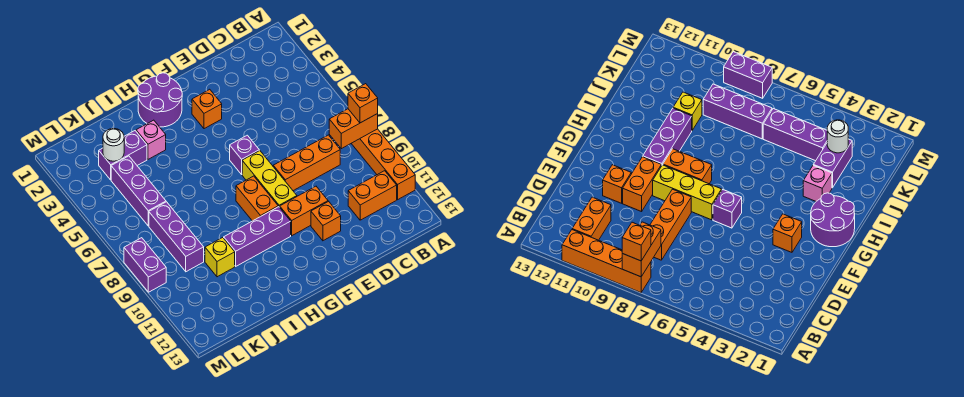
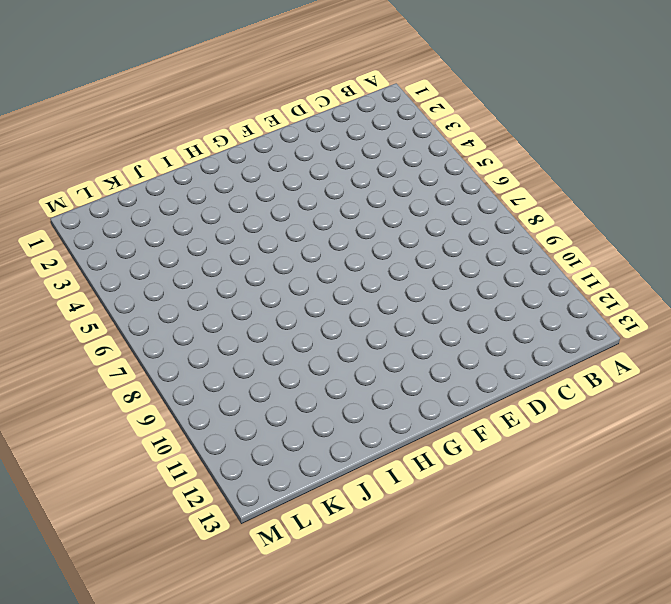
none -> orange 1x4 brick [351,129,415,200]
none -> orange 1x2 brick [348,171,397,220]
none -> orange 1x3 brick [273,135,340,191]

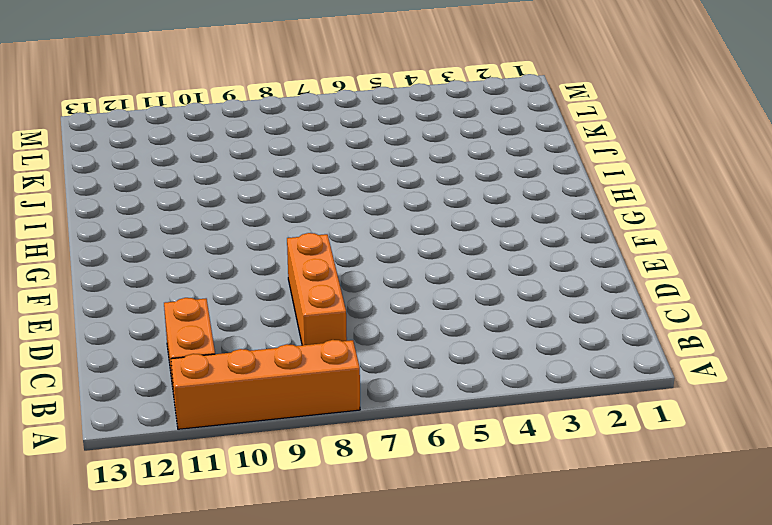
none -> orange 1x2 brick [280,186,328,236]
none -> orange 1x1 brick [311,201,341,241]
none -> orange 1x1 brick [192,89,222,129]

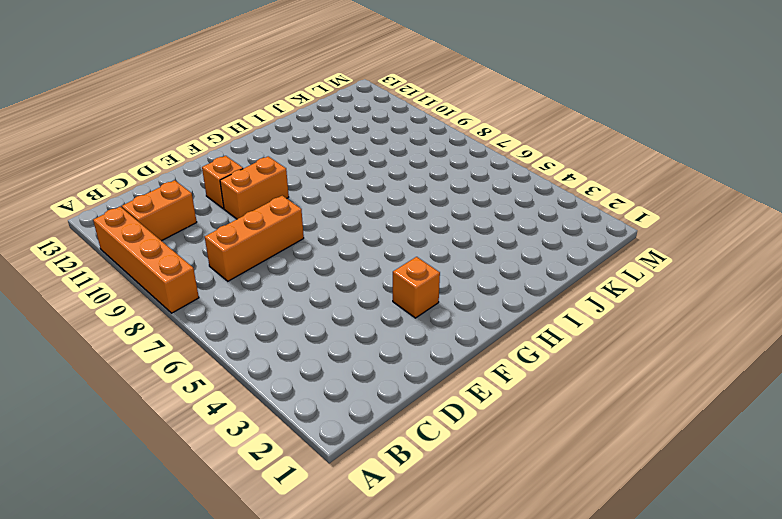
none -> purple 1x1 brick [230,135,259,174]
none -> yellow 1x3 brick [242,151,297,207]
none -> purple 2x2 round brick [138,73,182,127]

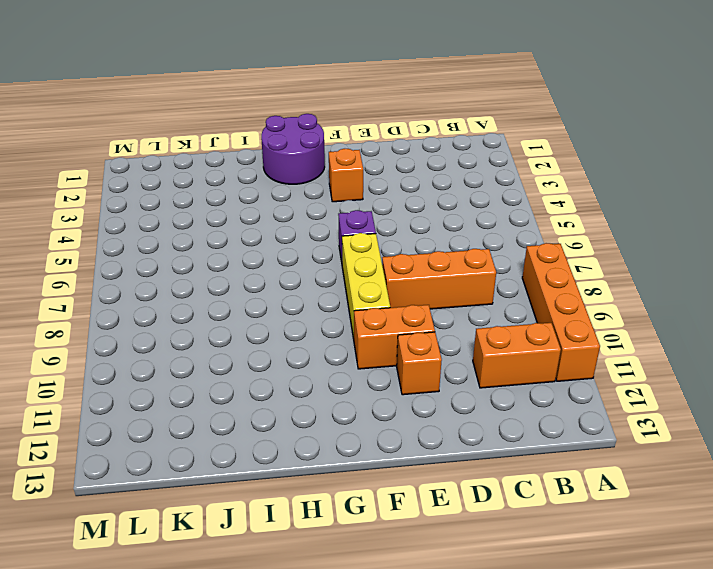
none -> orange 1x2 brick [236,176,278,221]
none -> purple 1x3 brick [224,207,291,266]
none -> pink 1x1 brick [136,120,166,159]

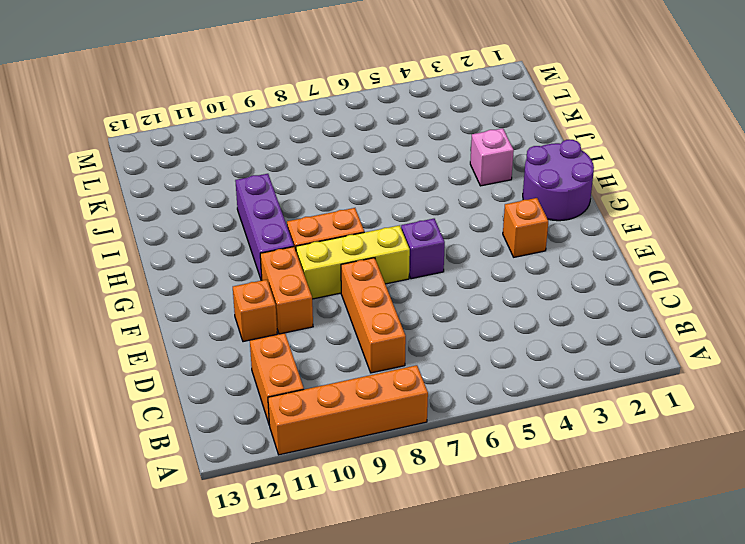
none -> purple 1x2 brick [99,131,147,180]
none -> yellow 1x1 brick [205,238,235,277]
none -> purple 1x3 brick [111,156,166,226]

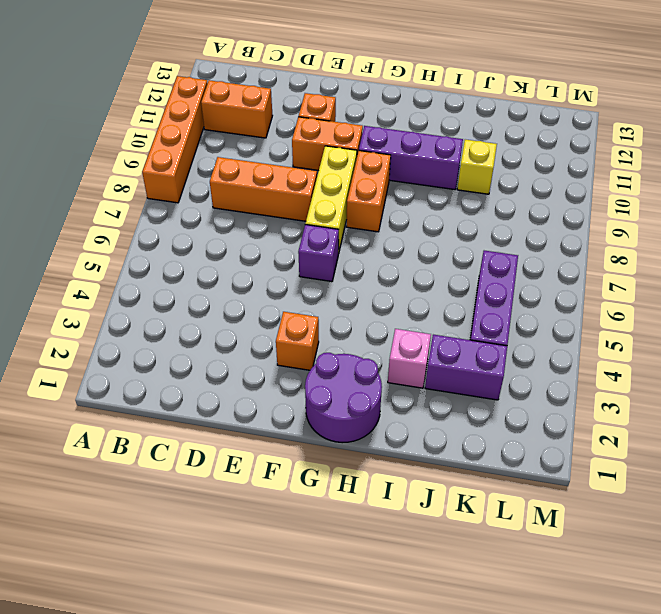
none -> purple 1x3 brick [149,202,204,272]
none -> purple 1x2 brick [124,238,166,292]
none -> orange 1x2 brick [329,109,378,149]

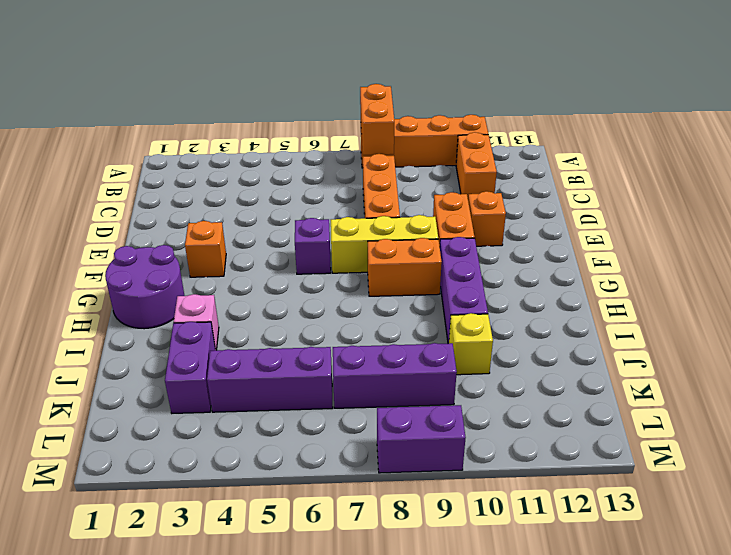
none -> white 1x1 round brick [103,129,124,161]
none -> orange 1x1 brick [348,84,378,123]

